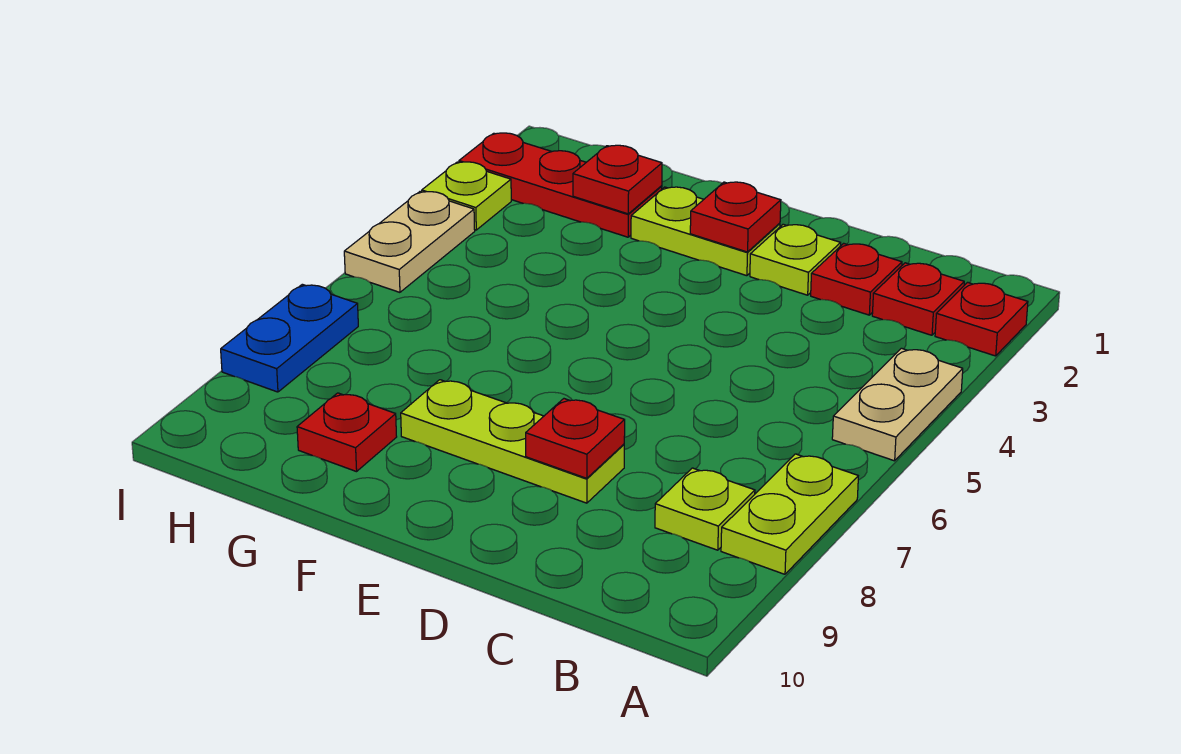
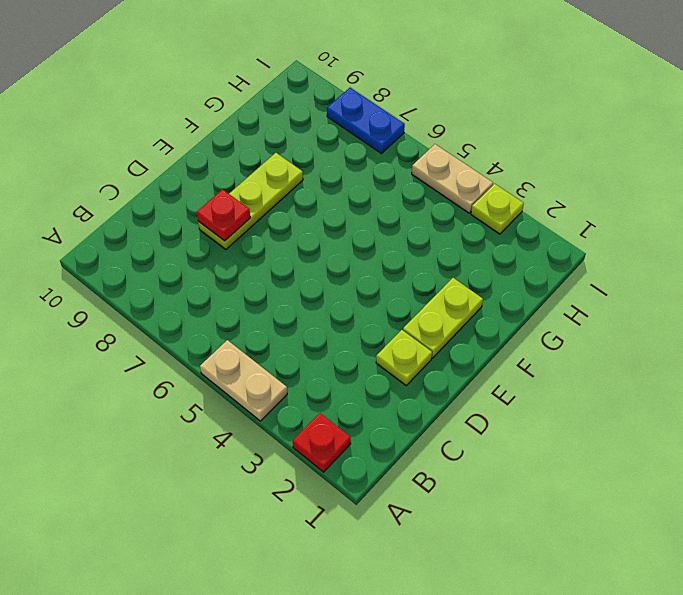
none -> lime 1x2 plate [721,454,858,574]
none -> red 1x1 plate [872,263,964,335]
none -> lime 1x1 plate [655,468,755,550]

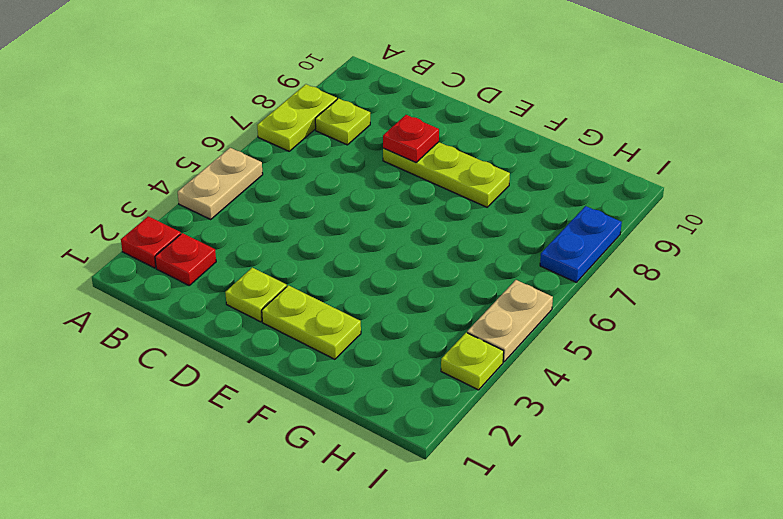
none -> red 1x1 plate [811,243,902,315]
none -> red 1x3 plate [459,133,662,237]
none -> red 1x1 plate [297,393,397,472]

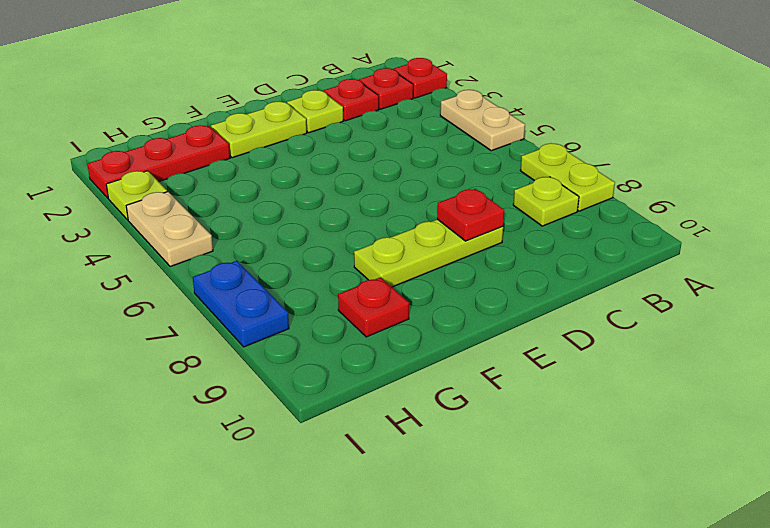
none -> red 1x1 plate [690,182,781,252]
none -> red 1x1 plate [573,145,662,214]

